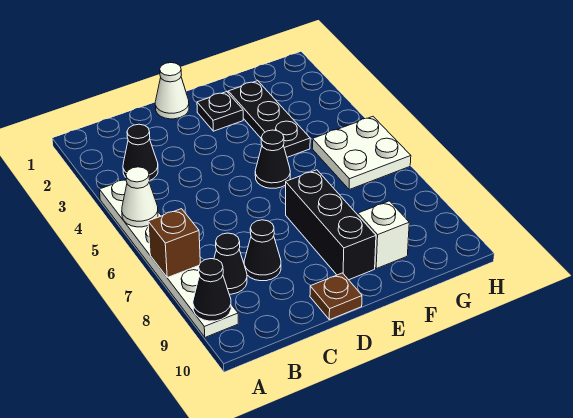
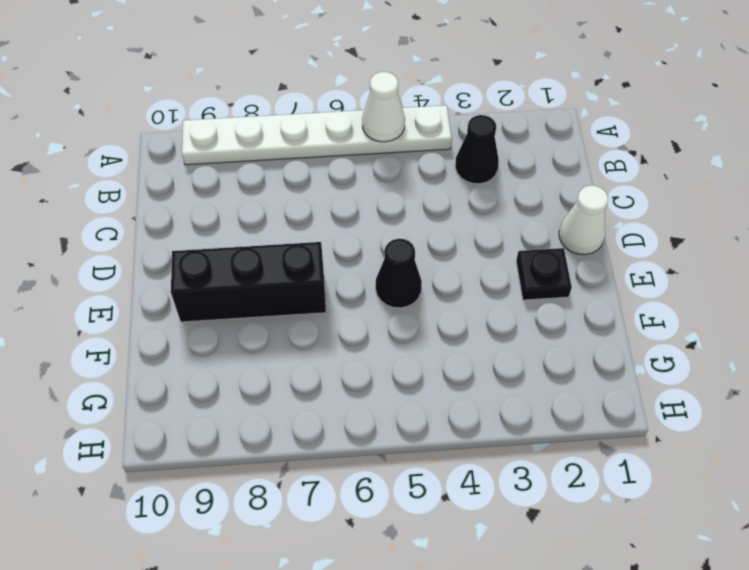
none -> black 1x1 cone [214,233,247,294]
none -> black 1x1 cone [244,220,281,281]
none -> brown 1x1 plate [310,273,362,320]

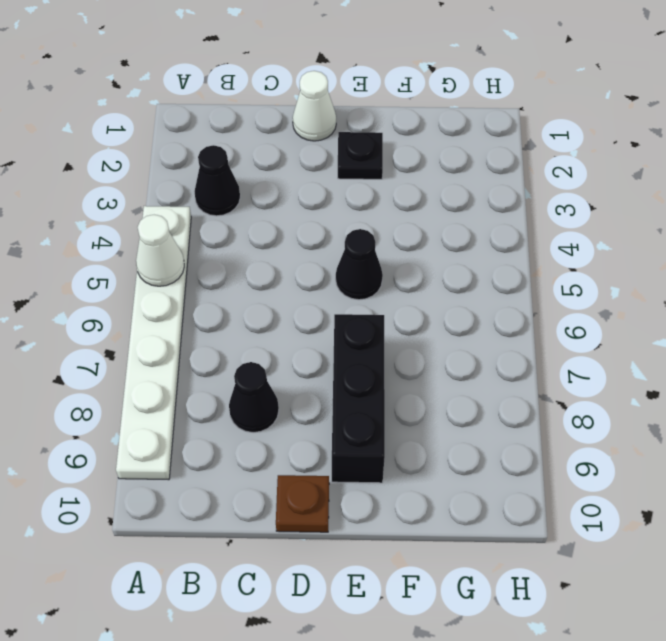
none -> black 1x1 cone [214,233,247,294]
none -> black 1x3 plate [228,81,310,157]
none -> white 1x1 brick [358,201,409,269]

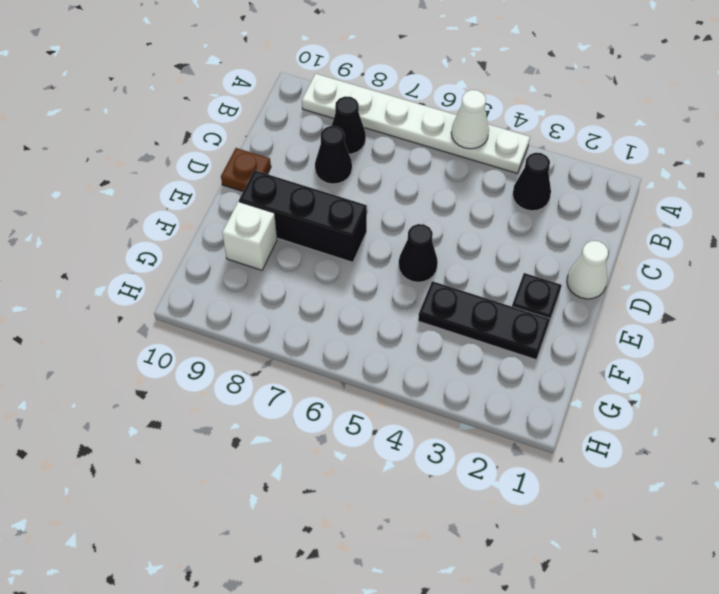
none -> white 2x2 plate [312,117,411,190]
none -> brown 1x1 brick [148,209,200,277]
none -> black 1x1 cone [193,259,231,321]

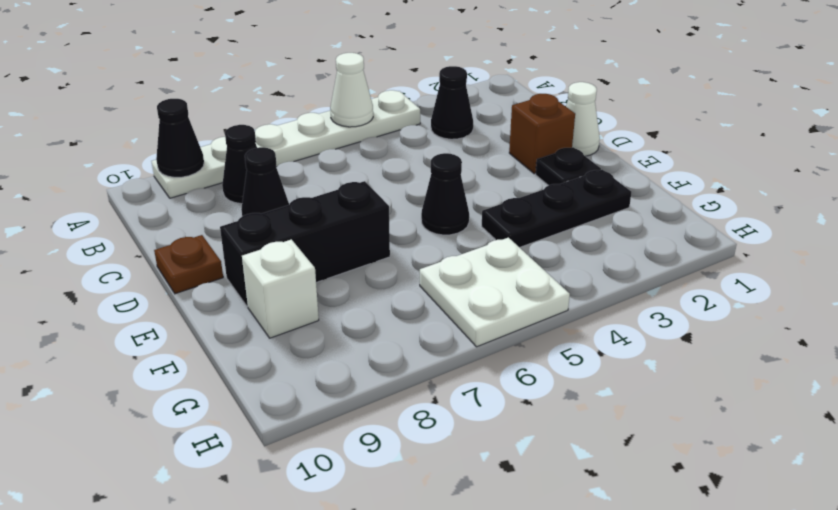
brown 1x1 brick [509,94,575,174] -> brown 1x1 brick moved to [148,209,200,277]

